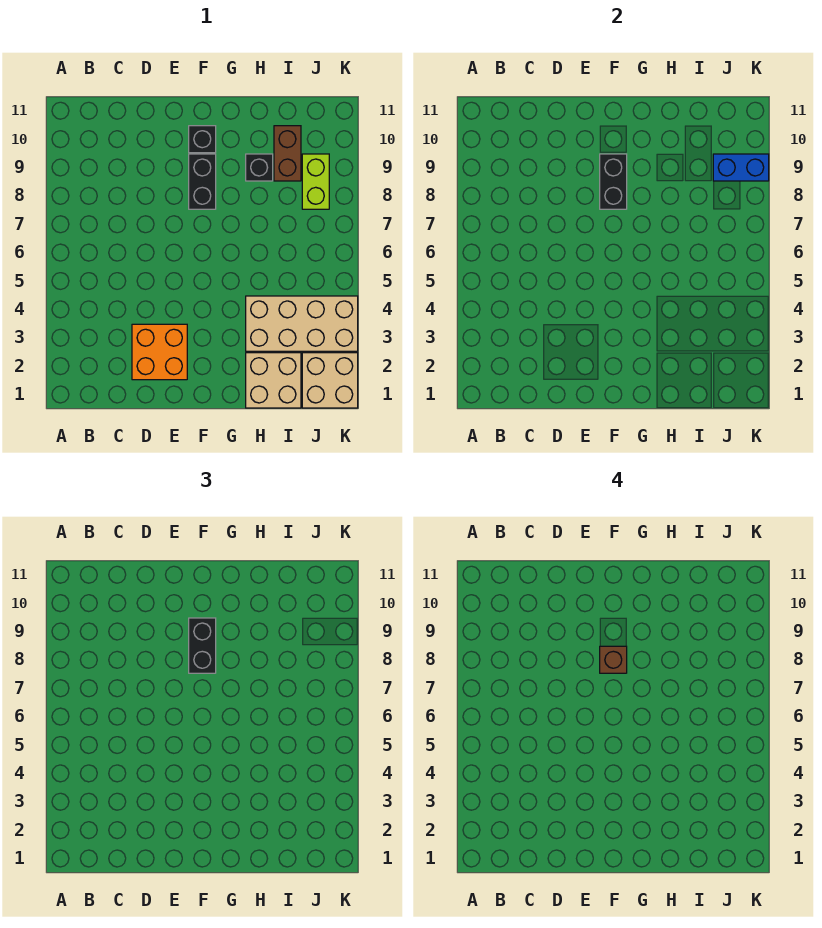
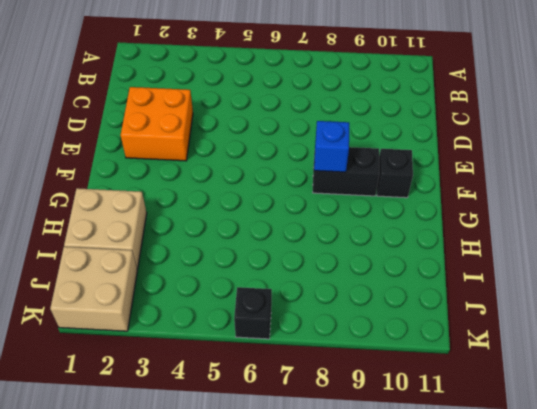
blue 1x1 brick [314,121,349,172] -> black 1x2 brick [600,154,627,209]
black 1x1 brick [234,287,272,339] -> black 1x1 brick moved to [246,154,273,181]
none -> tan 2x4 brick [246,296,358,351]
none -> brown 1x2 brick [274,126,301,181]
none -> lime 1x2 brick [302,154,329,209]

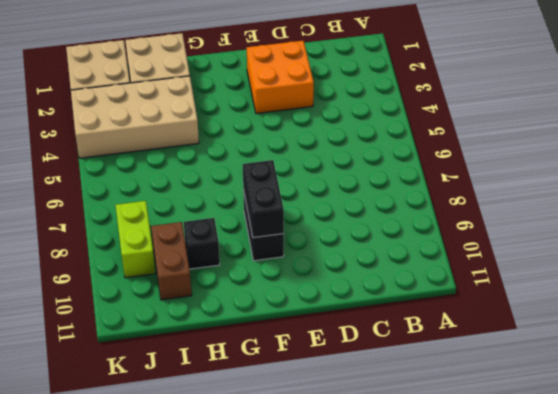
none -> black 1x1 brick [189,126,216,153]
none -> blue 1x2 brick [713,154,769,181]
none -> black 1x2 brick [189,618,216,673]

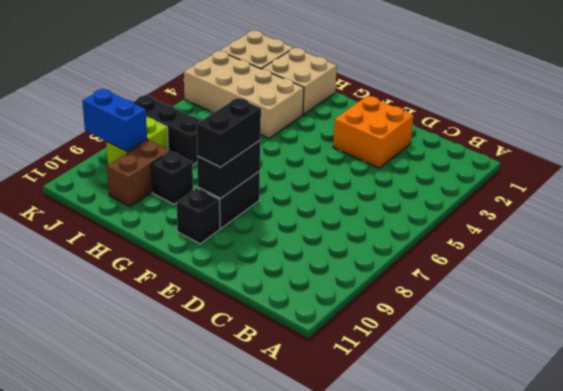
black 1x3 brick [133,95,200,164] -> none
none -> brown 1x1 brick [600,646,627,673]

